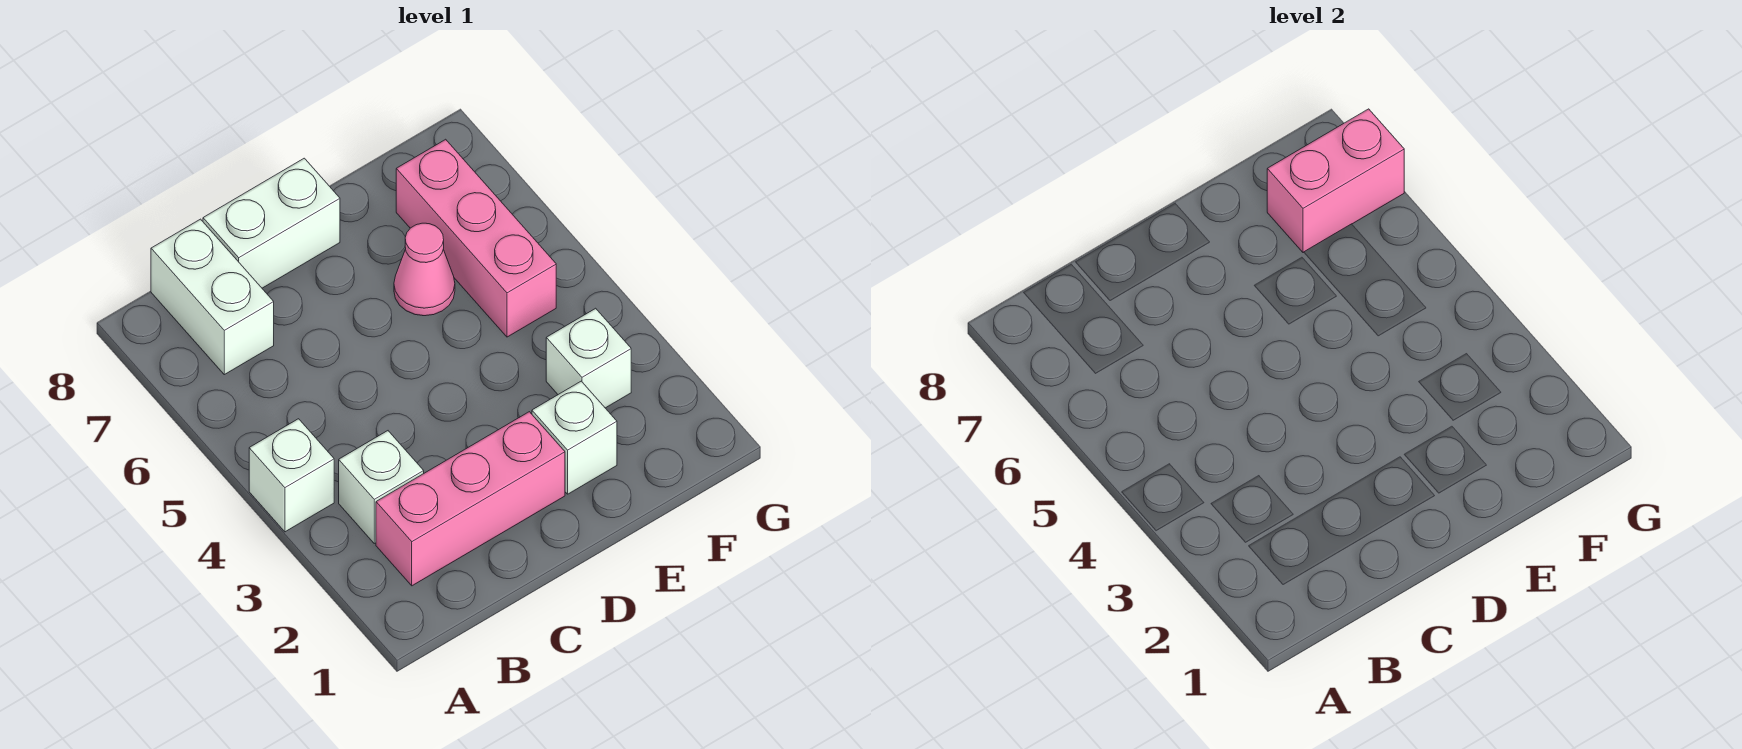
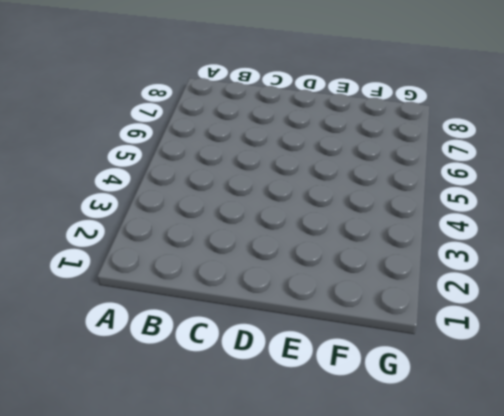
none -> white 1x1 brick [249,419,334,532]
none -> pink 1x3 brick [376,412,565,586]

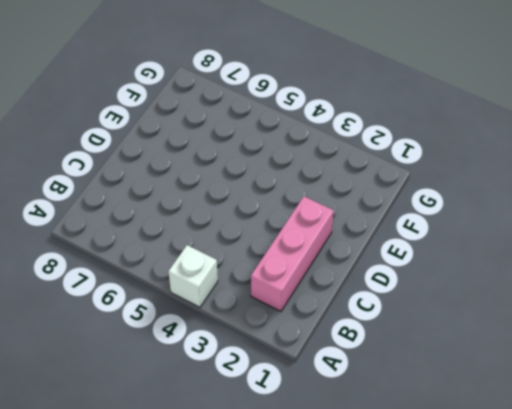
none -> white 1x1 brick [339,431,424,544]
none -> white 1x2 brick [151,219,274,375]

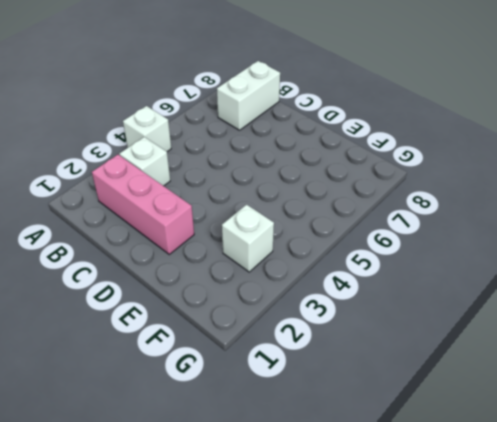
none -> white 1x2 brick [203,158,340,288]
none -> white 1x1 brick [532,381,617,494]

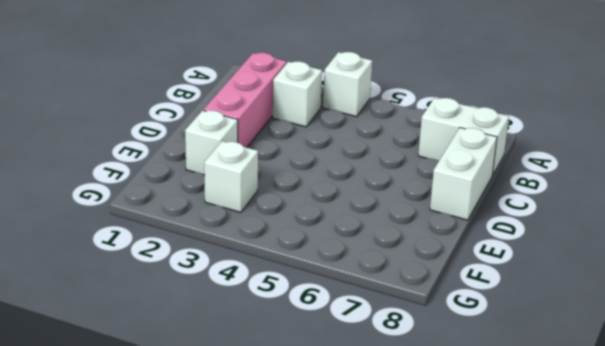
none -> pink 1x1 cone [394,223,455,316]
none -> pink 1x3 brick [396,139,556,337]

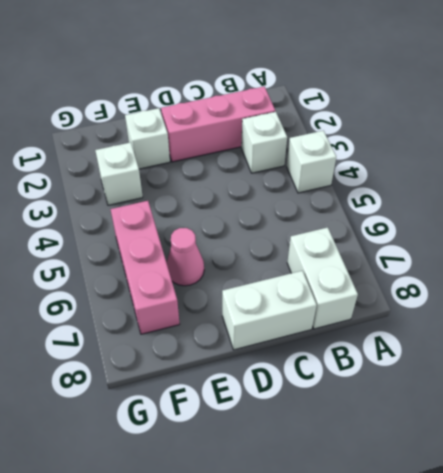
none -> pink 1x2 brick [1267,109,1404,253]

